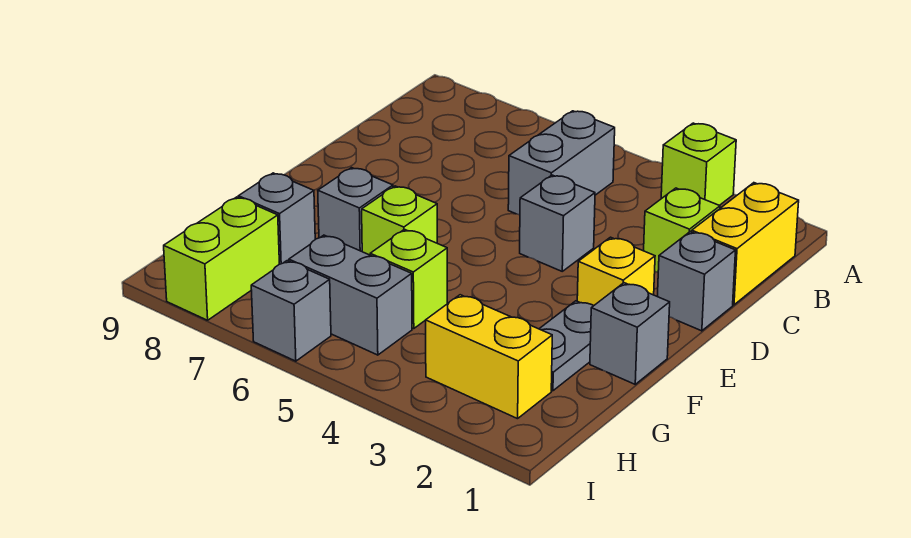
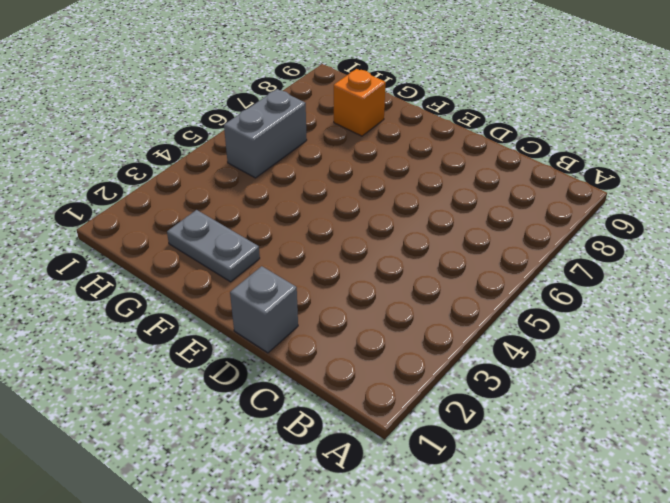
orange 1x1 brick [334,69,386,136] -> grey 1x1 brick [238,173,315,264]
none -> lime 1x1 brick [661,123,736,205]
none -> yellow 1x2 brick [692,183,799,305]
none -> grey 1x2 brick [508,111,615,215]

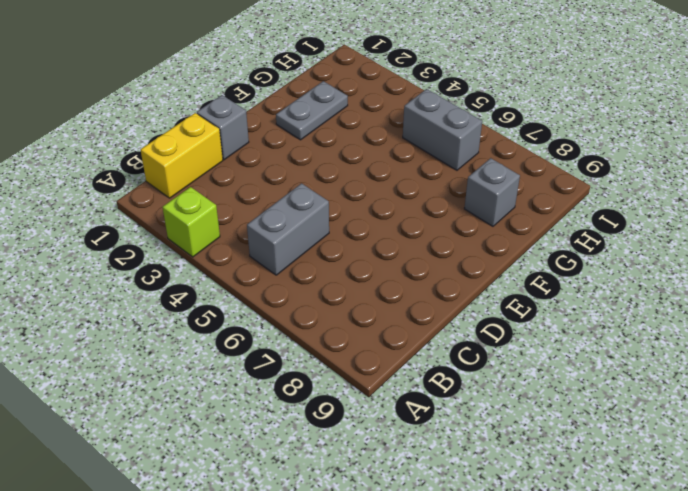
none -> lime 1x1 brick [644,188,720,272]
none -> grey 1x1 brick [520,175,595,271]
none -> yellow 1x1 brick [577,237,655,305]

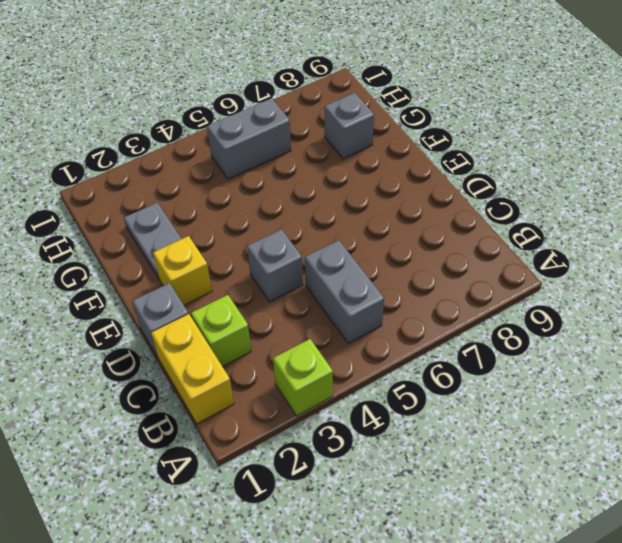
none -> grey 1x1 brick [590,283,670,384]
none -> lime 1x1 brick [362,186,437,255]
none -> grey 1x1 brick [318,168,393,251]

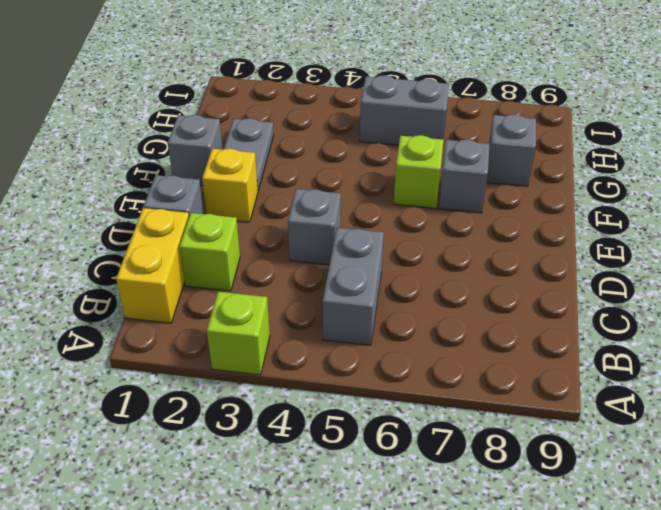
none -> lime 1x1 brick [370,229,447,329]
none -> yellow 1x2 brick [426,295,552,419]
none -> lime 1x2 brick [164,197,279,320]

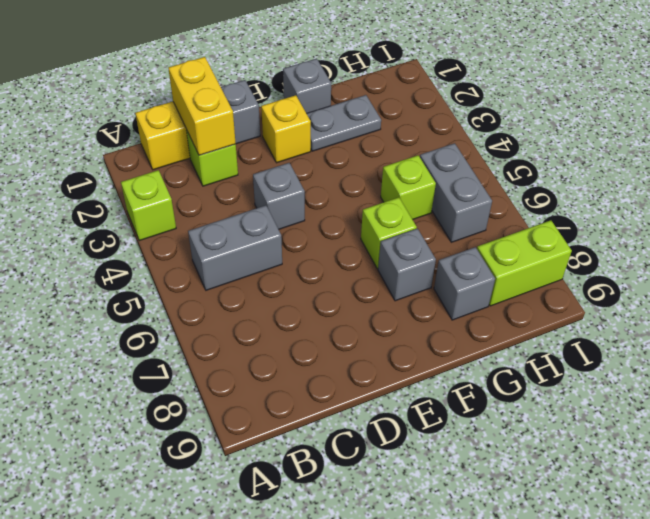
yellow 1x2 brick [168,57,236,155] -> yellow 1x2 brick moved to [426,295,552,419]
none -> grey 1x1 brick [251,261,331,361]

